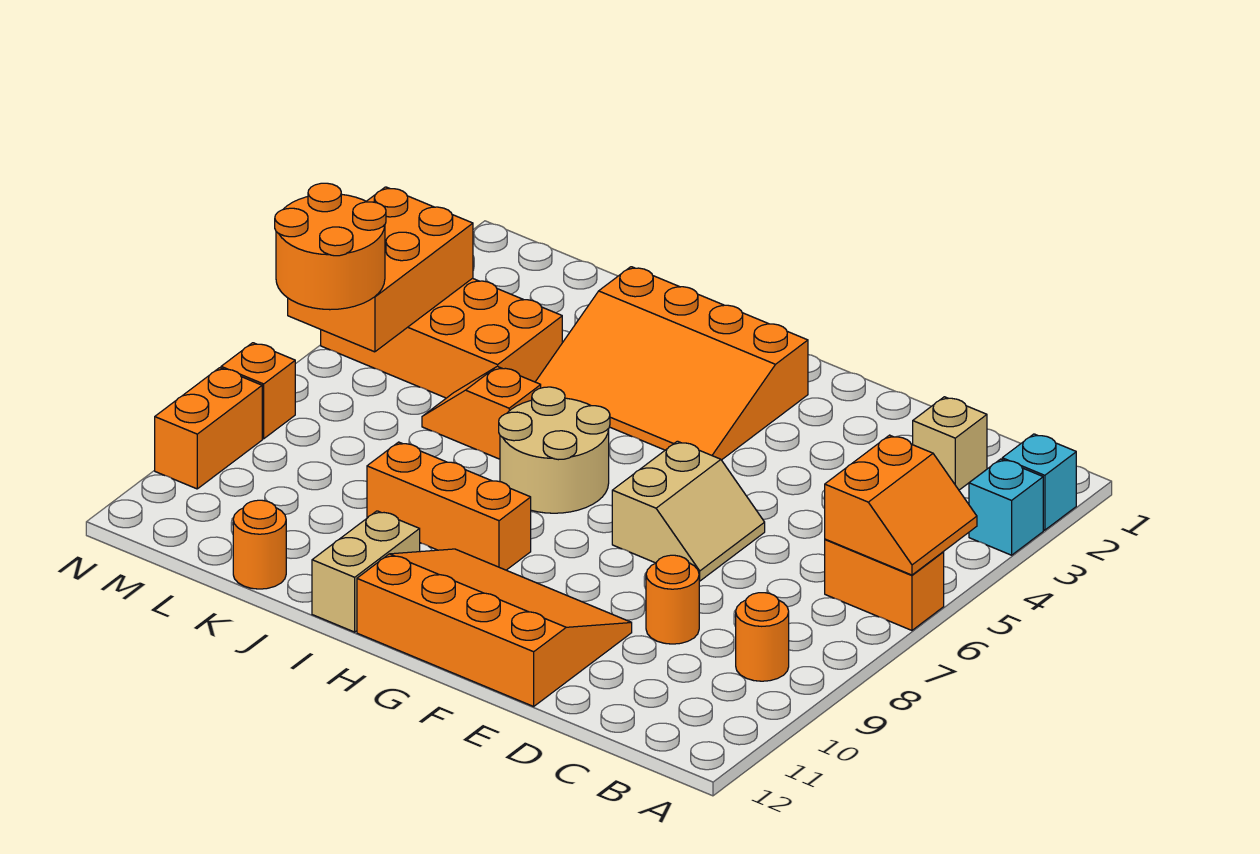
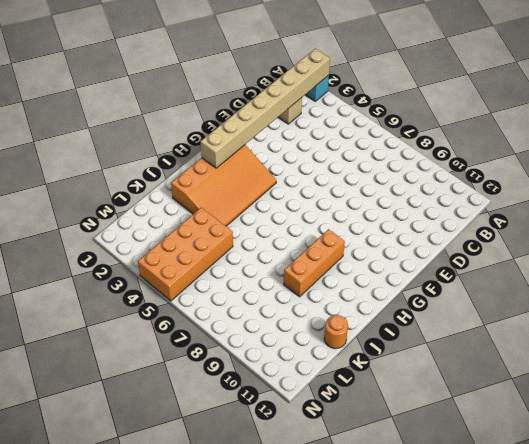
tan 1x8 brick [201,48,330,168] -> none
none -> cyan 1x1 brick [969,459,1043,555]
none -> orange 1x2 brick [825,539,944,630]
none -> orange 1x1 round brick [736,593,789,681]

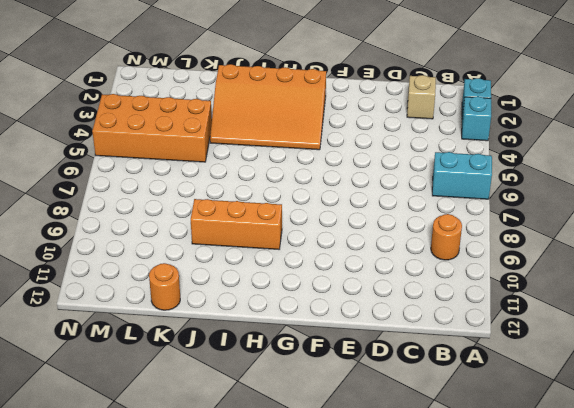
cyan 1x2 brick [432,152,492,199] -> orange 1x2 brick [825,539,944,630]
none -> orange 1x1 round brick [646,555,699,644]
none -> tan 2x2 slope [612,441,765,581]
none -> orange 3x4 slope [357,549,632,706]

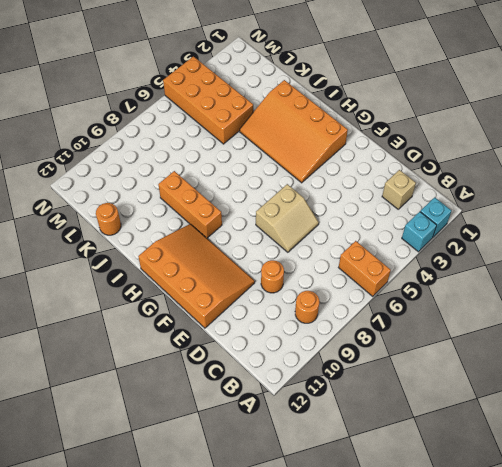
none -> tan 2x2 round brick [499,387,610,513]
none -> tan 1x2 brick [312,511,420,632]
none -> orange 1x2 slope [422,366,541,459]

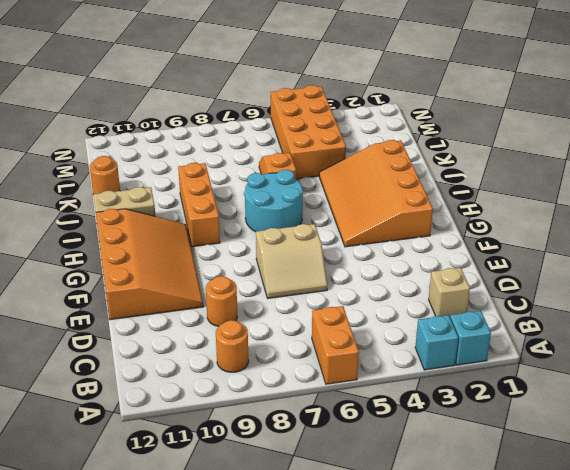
cyan 2x2 round brick [245,170,303,232] -> tan 2x2 round brick [499,387,610,513]
none -> orange 1x1 brick [221,343,295,439]
none -> orange 1x2 brick [155,368,262,489]
none -> orange 2x2 slope [825,435,977,575]

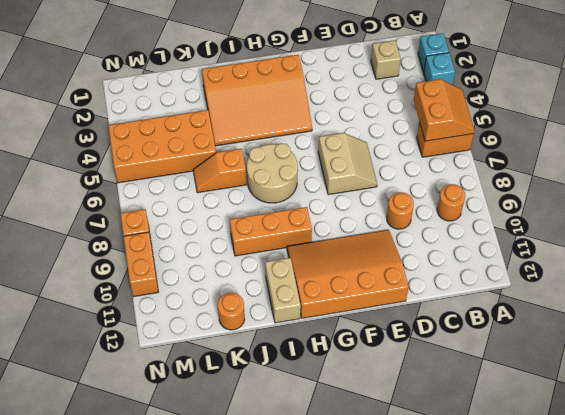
none -> orange 2x3 brick [288,187,473,352]
none -> orange 2x2 round brick [275,183,386,310]

